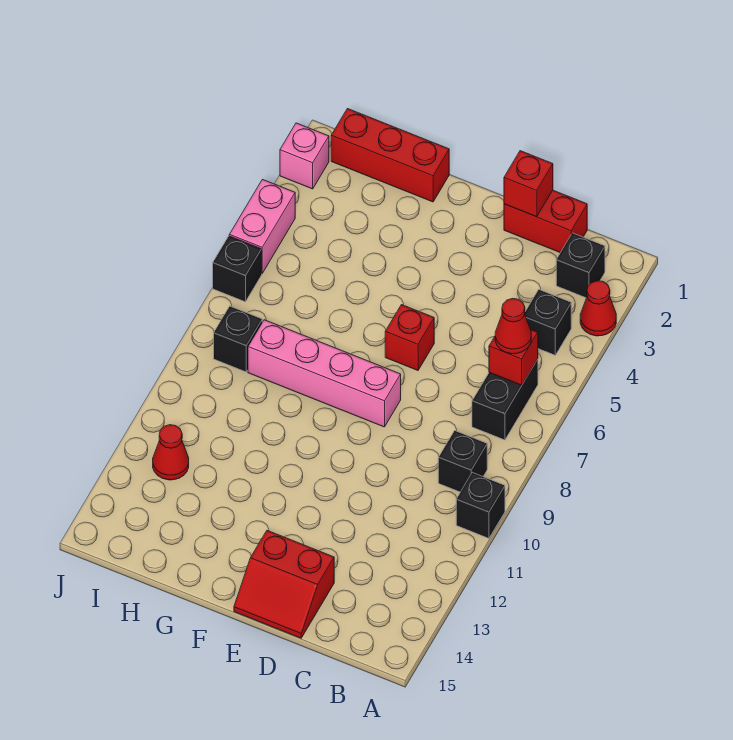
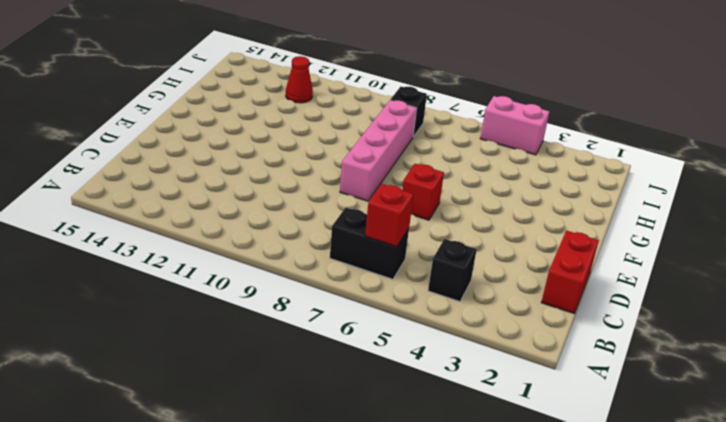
none -> red 1x1 cone [580,281,616,336]
none -> black 1x1 brick [456,472,505,538]
none -> black 1x1 brick [556,233,605,298]

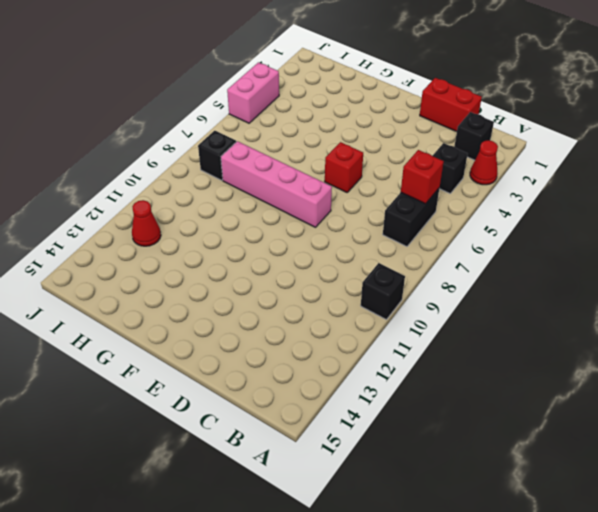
none -> black 1x1 brick [438,431,487,492]
none -> red 2x2 slope [234,531,334,638]
none -> red 1x3 brick [331,109,449,202]

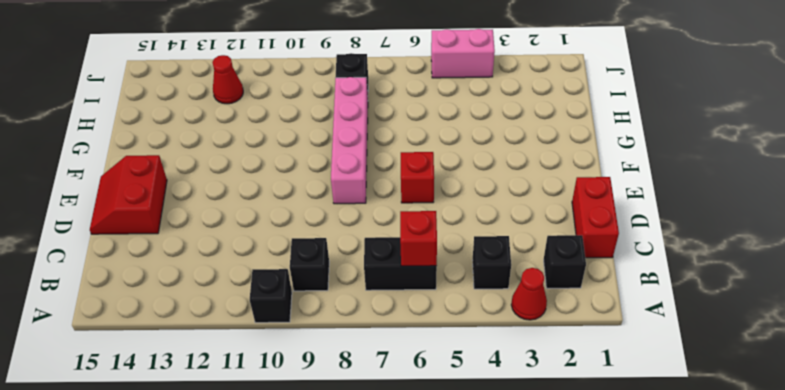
none -> red 1x3 brick [331,109,449,202]
none -> pink 1x1 brick [280,123,329,189]
none -> black 1x1 brick [213,236,262,302]

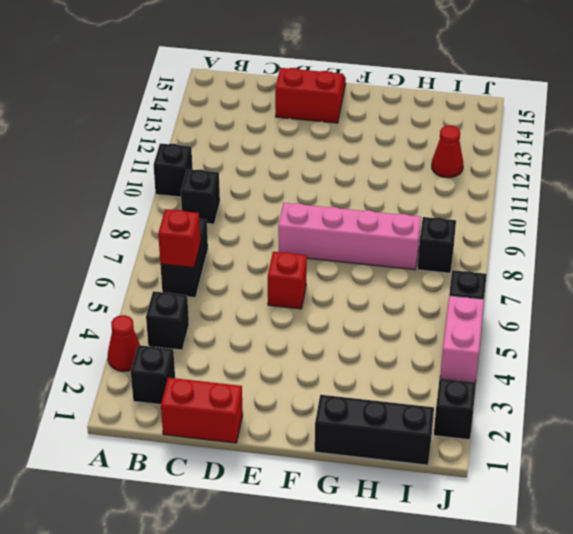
black 1x3 brick [315,395,434,465] -> red 1x3 brick [331,109,449,202]
black 1x1 brick [434,379,476,440] -> pink 1x1 brick [280,123,329,189]
none -> red 1x1 brick [504,151,553,217]
none -> red 1x1 cone [495,298,531,354]

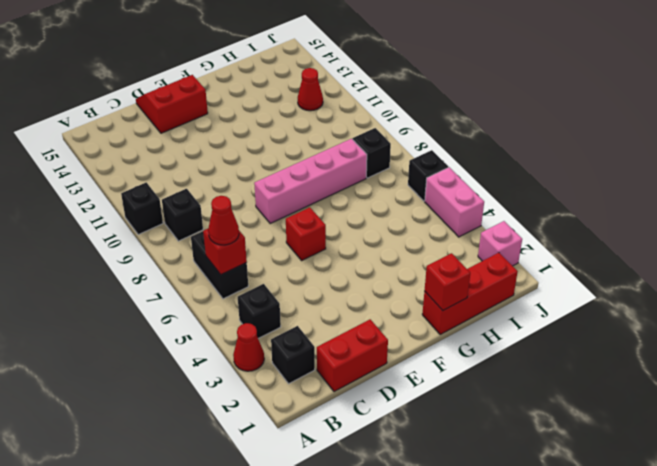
red 1x1 brick [425,253,470,311] -> red 1x1 brick moved to [504,151,553,217]

